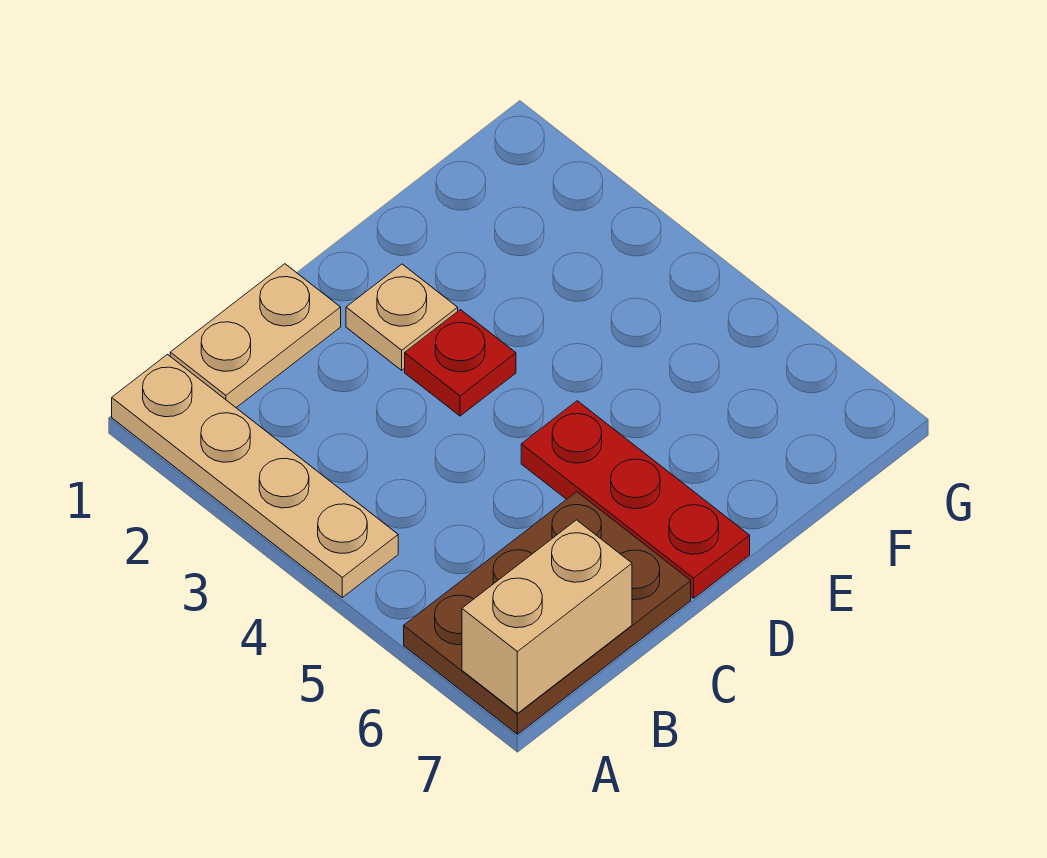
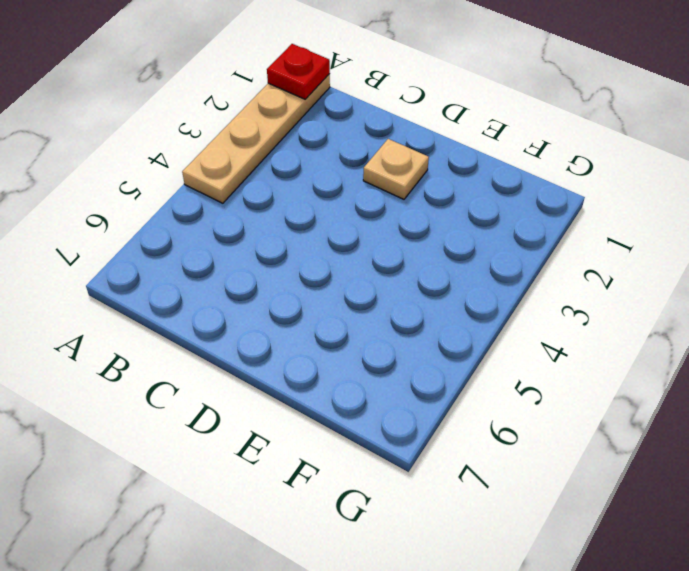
red 1x1 plate [267,44,330,99] -> red 1x1 plate moved to [405,310,516,416]
none -> brown 2x3 plate [404,492,691,734]
none -> tan 1x2 plate [170,264,341,408]

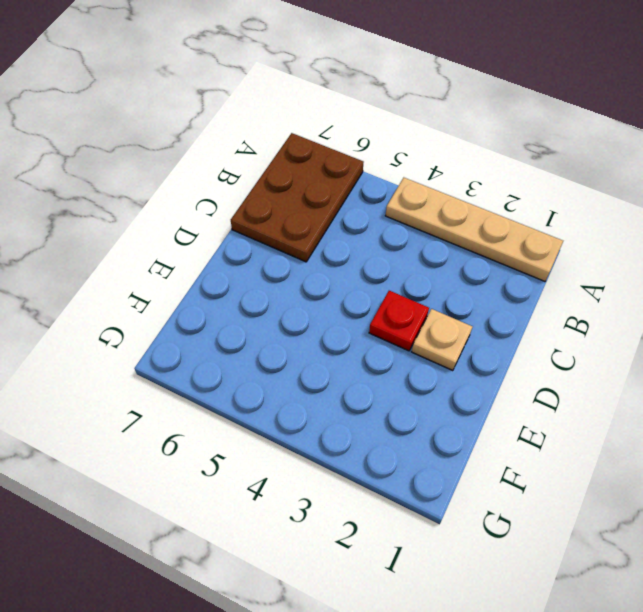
none -> tan 1x2 plate [170,264,341,408]
none -> red 1x3 plate [521,401,750,598]

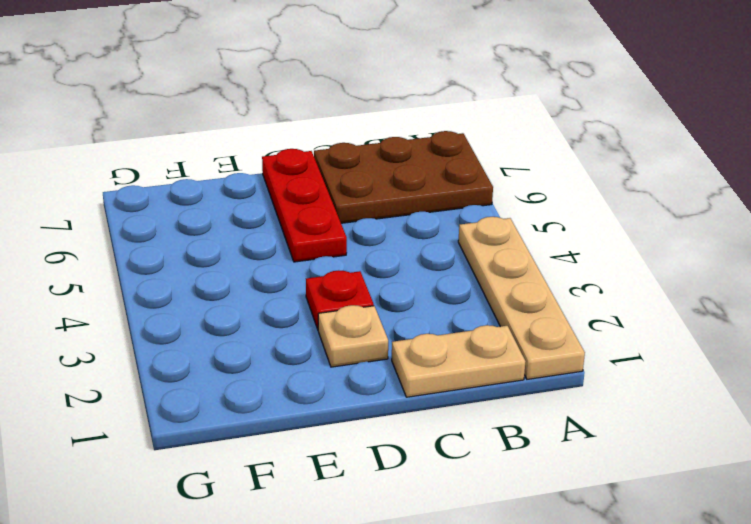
none -> tan 1x2 brick [462,520,632,713]

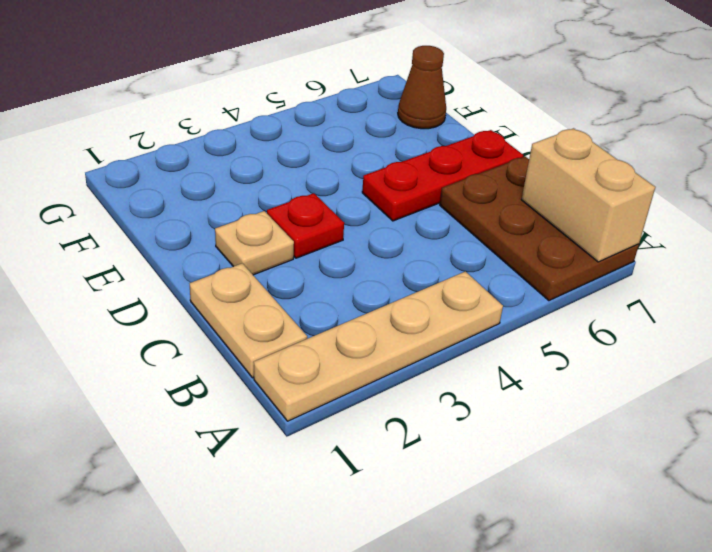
brown 1x1 cone [398,46,446,129] -> none

